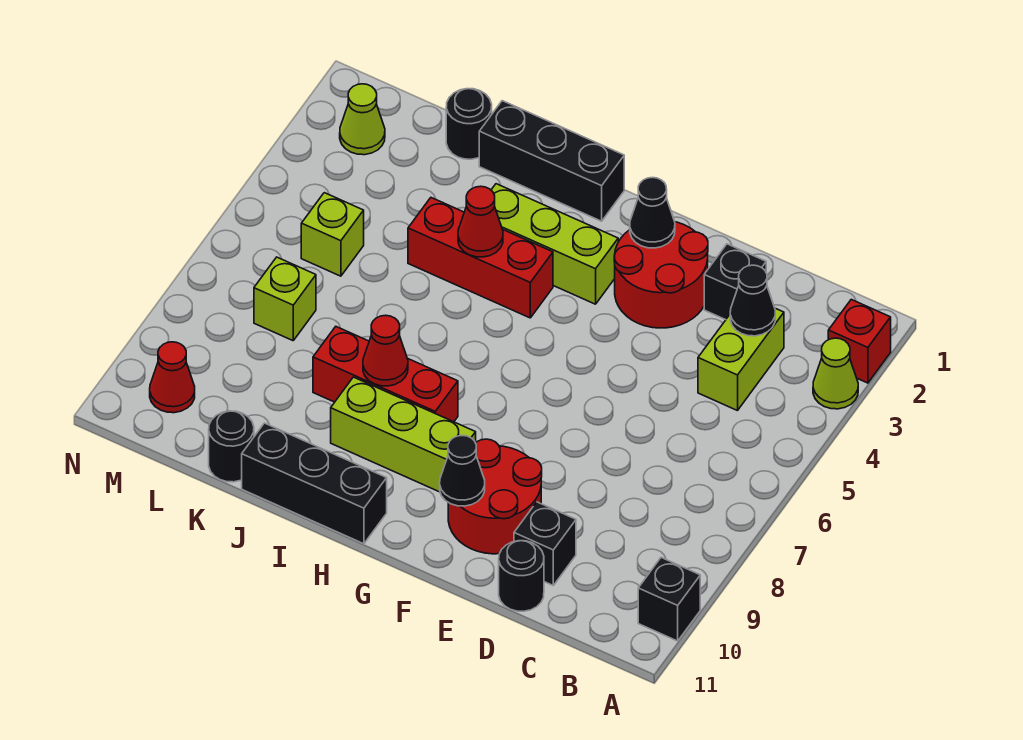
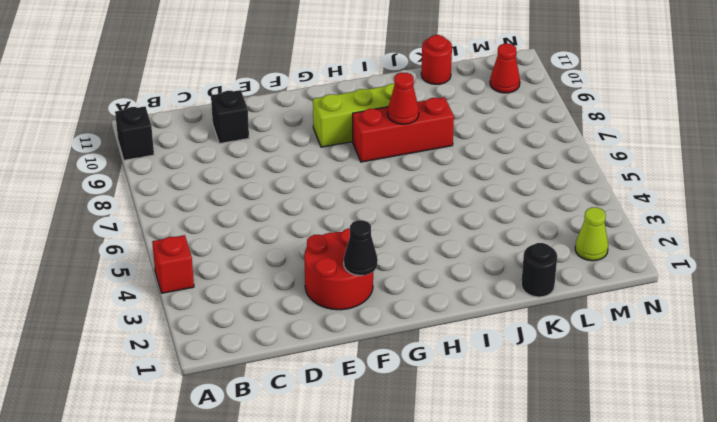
red 1x1 brick [152,235,194,293] -> red 1x1 brick moved to [828,299,891,383]
red 1x1 round brick [421,35,452,84] -> black 1x1 round brick [209,411,254,482]
none -> lime 1x1 cone [813,338,858,409]
none -> lime 1x2 brick [698,308,784,411]
none -> black 1x1 brick [704,244,766,320]

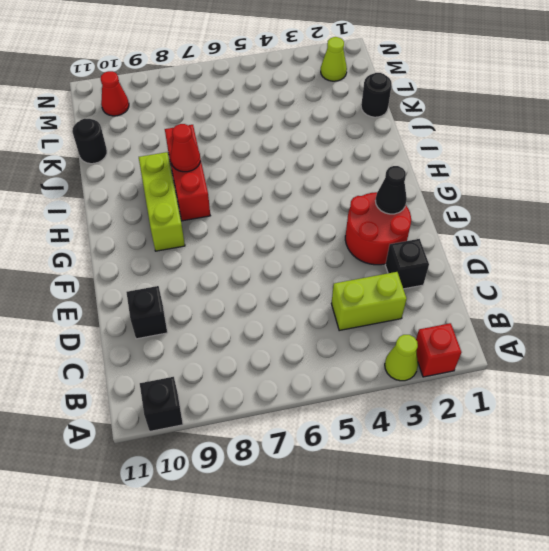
none -> black 1x1 round brick [499,541,544,611]
none -> red 2x2 round brick [448,439,542,554]
none -> lime 1x3 brick [491,184,618,304]

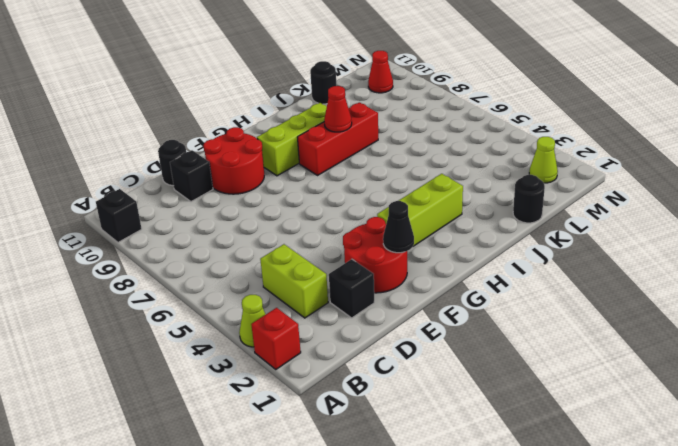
none -> black 1x3 brick [479,101,624,221]
none -> red 1x3 brick [408,198,553,318]
none -> black 1x3 brick [242,423,387,544]

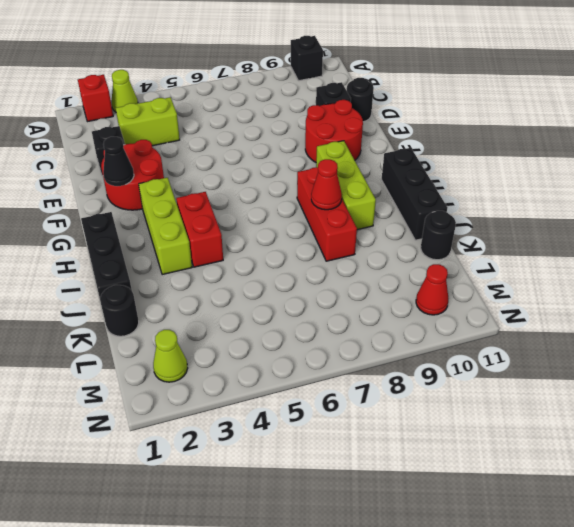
red 1x2 brick [176,192,223,267] -> red 1x3 brick [408,198,553,318]
none -> lime 1x1 brick [301,193,364,276]
none -> lime 1x1 brick [254,257,316,341]
none -> black 1x1 cone [730,265,775,336]

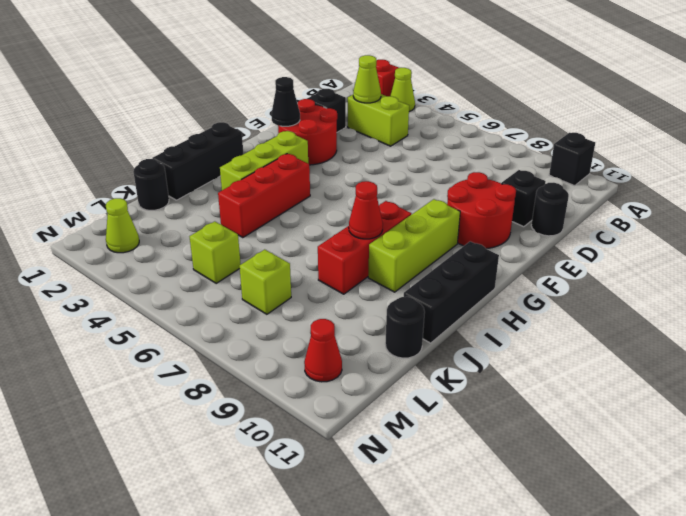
lime 1x1 cone [353,55,381,103] -> black 1x1 cone [730,265,775,336]
none -> black 1x1 cone [440,436,485,506]
none -> red 1x1 cone [458,186,503,257]

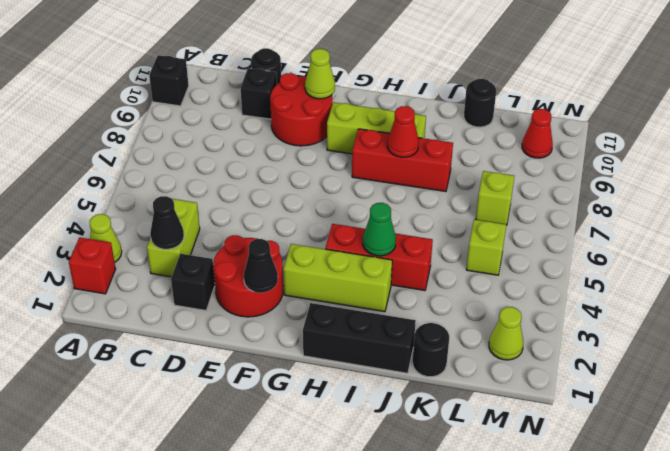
lime 1x1 cone [305,49,335,99] -> black 1x1 cone [440,436,485,506]
green 1x1 cone [363,203,396,256] -> red 1x1 cone [458,186,503,257]
none -> black 1x3 brick [242,423,387,544]

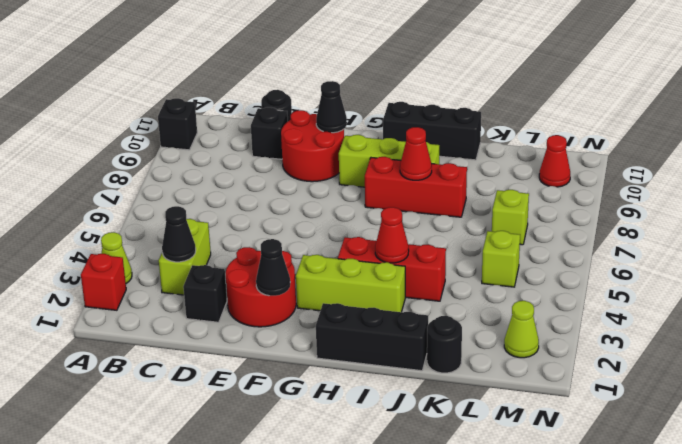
none -> black 1x1 round brick [209,411,254,482]

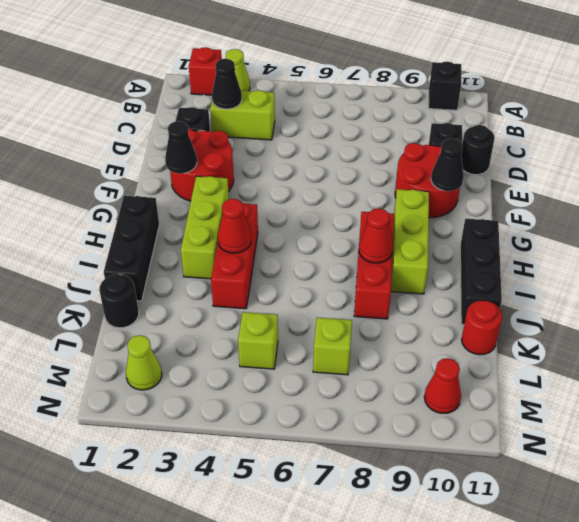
red 1x1 round brick [461,300,502,355] -> black 1x1 round brick [209,411,254,482]

